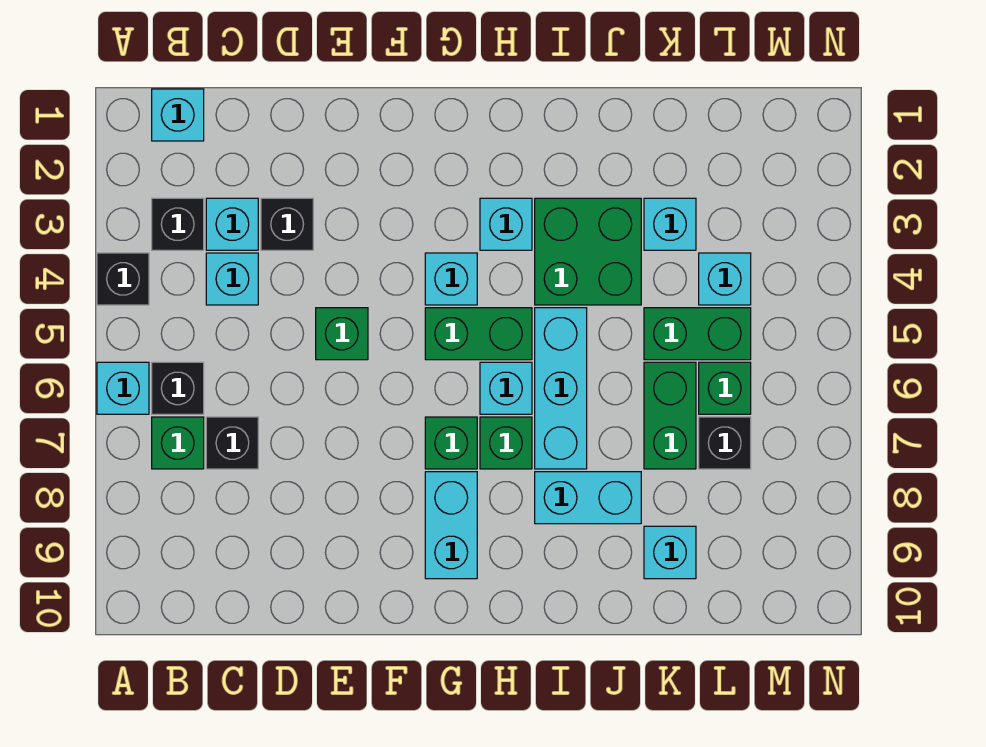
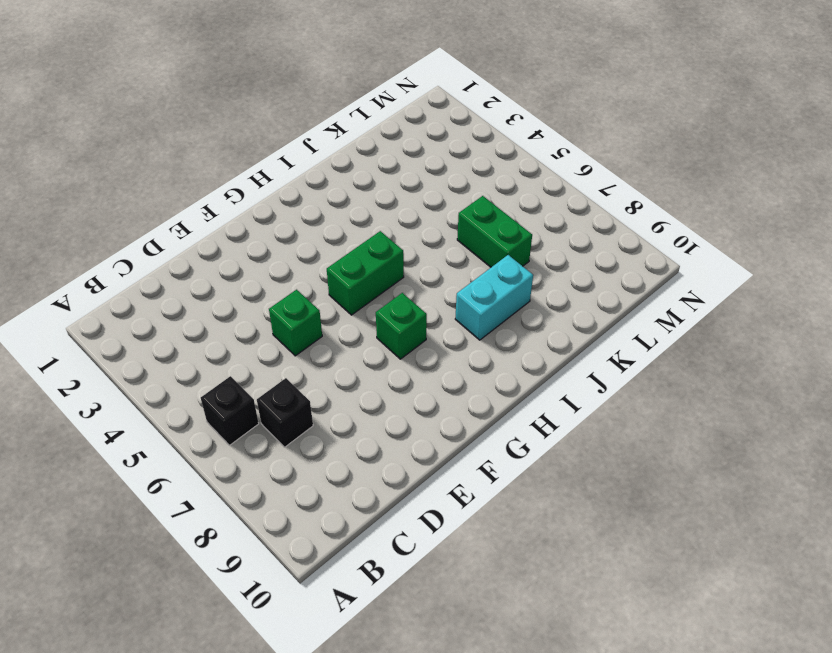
none -> black 1x1 brick [97,253,149,305]
none -> cyan 1x1 brick [97,362,149,414]
none -> cyan 1x1 brick [152,89,204,141]

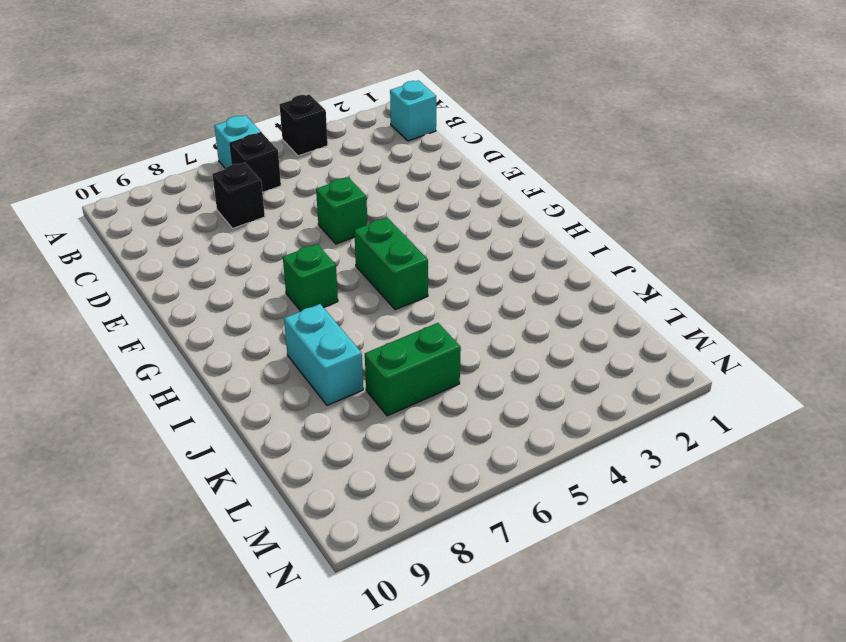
none -> black 1x1 brick [152,198,204,250]
none -> green 1x1 brick [152,417,204,469]
none -> cyan 1x1 brick [206,198,258,250]

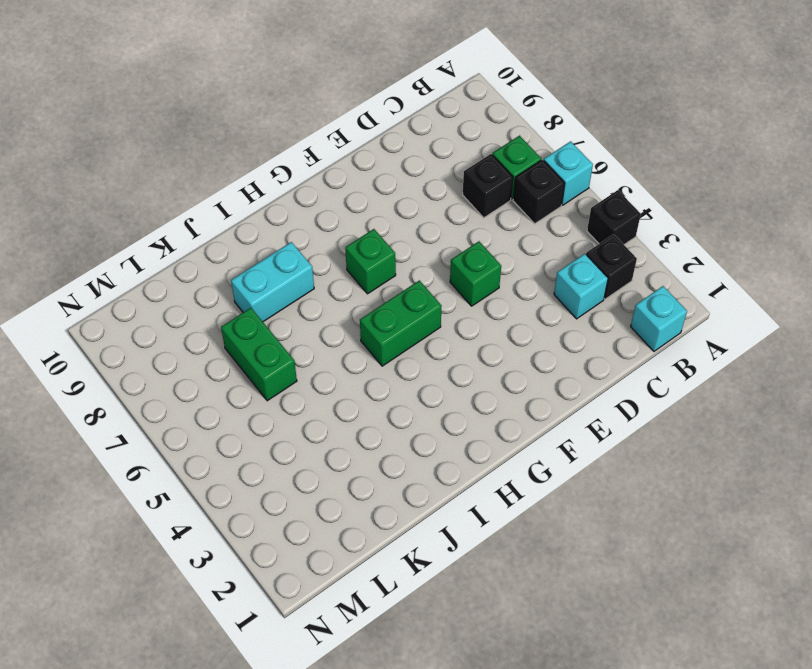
none -> cyan 1x1 brick [206,253,258,305]
none -> black 1x1 brick [261,198,313,250]
none -> cyan 1x1 brick [425,253,477,305]

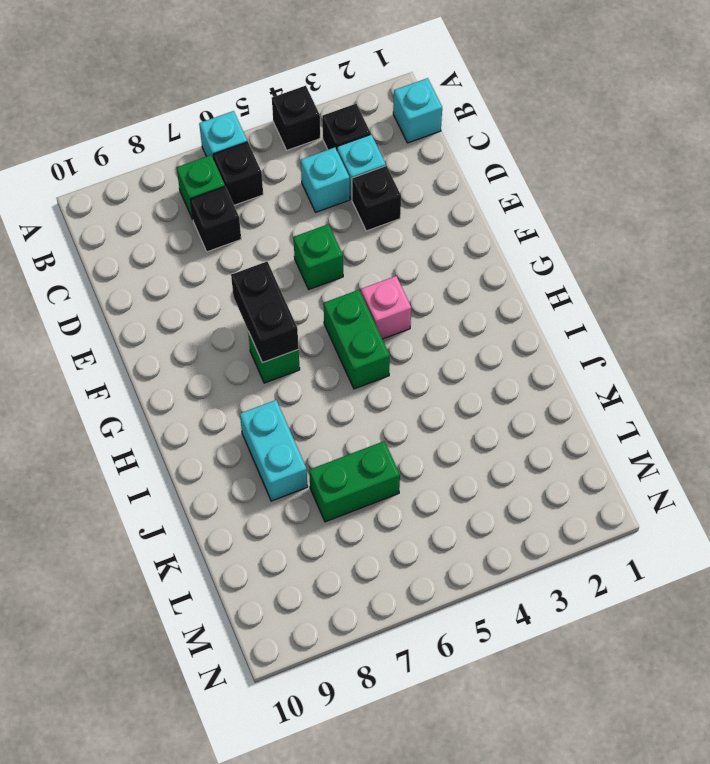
black 1x2 brick [231,262,299,363] -> none
pink 1x1 brick [361,276,411,339] -> cyan 1x1 brick [425,253,477,305]
none -> cyan 1x2 brick [425,472,477,579]
none -> cyan 1x1 brick [480,198,532,250]
none -> cyan 1x1 brick [480,362,532,414]

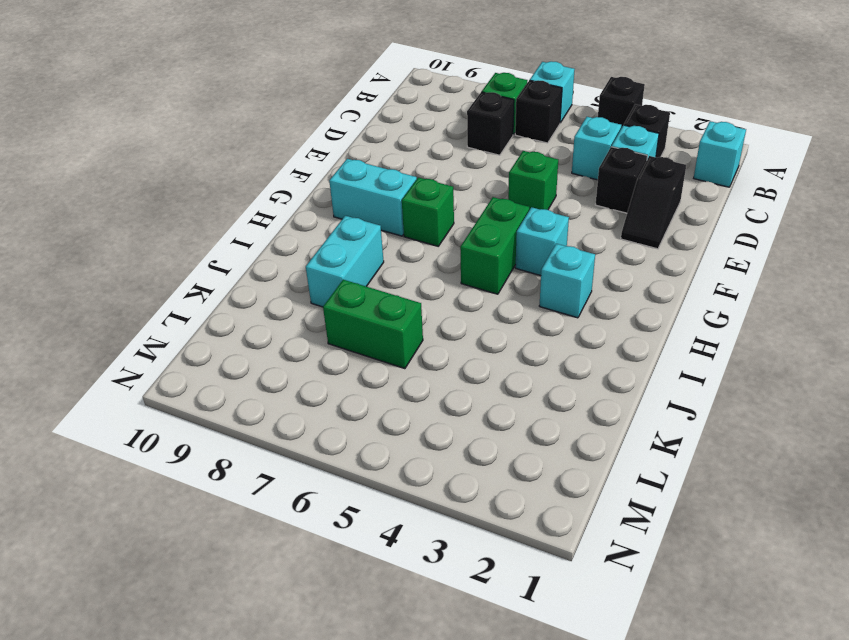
black 1x2 slope [621,156,686,249] -> none
none -> cyan 1x1 brick [480,362,532,414]
none -> green 1x1 brick [480,417,532,469]
none -> green 2x2 brick [535,198,641,305]

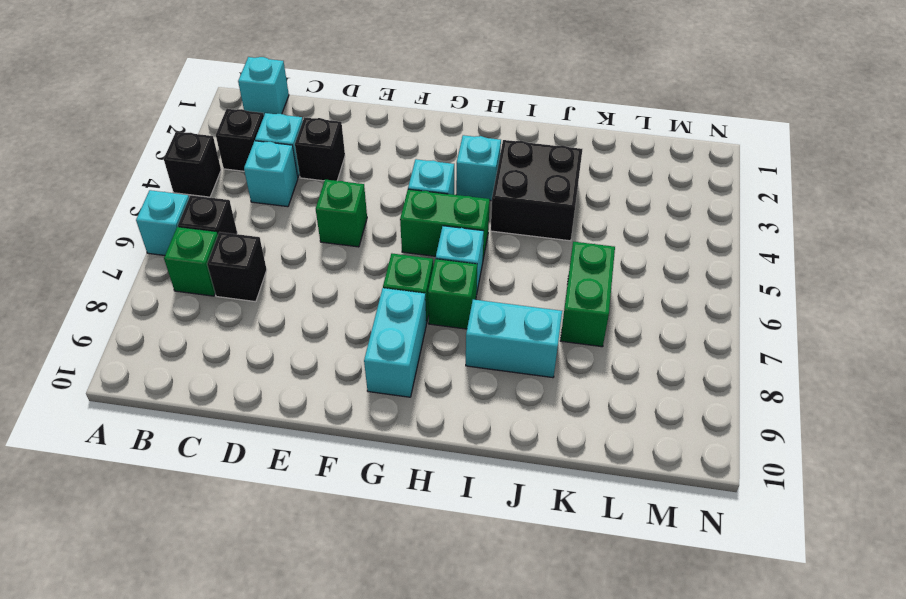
black 2x2 brick [491,140,582,241] -> green 2x2 brick [535,198,641,305]
none -> cyan 1x3 brick [535,308,587,469]
none -> cyan 1x1 brick [644,198,696,250]
none -> green 1x2 brick [644,308,751,360]

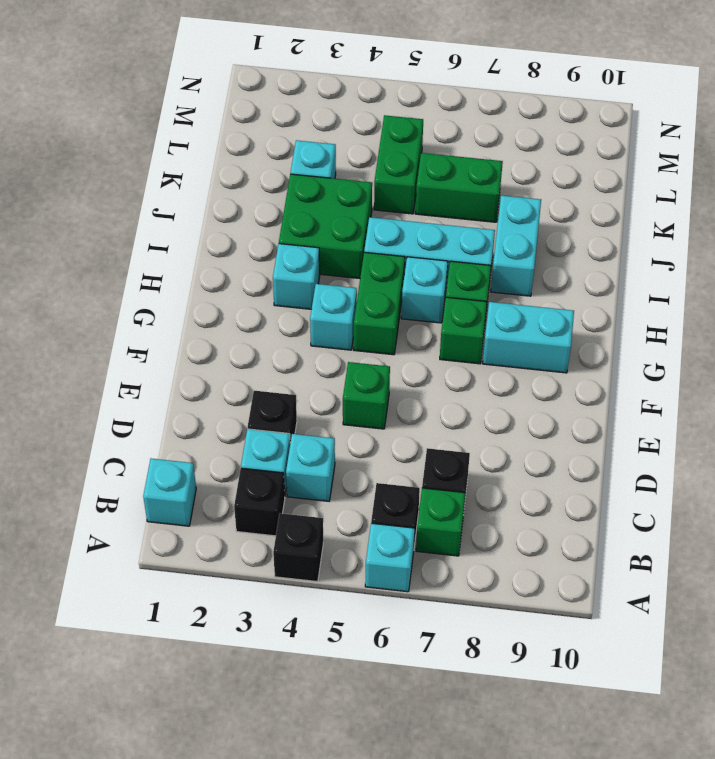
none -> cyan 1x1 brick [644,526,696,579]
none -> cyan 1x1 brick [699,253,751,305]
none -> green 1x1 brick [699,362,751,414]

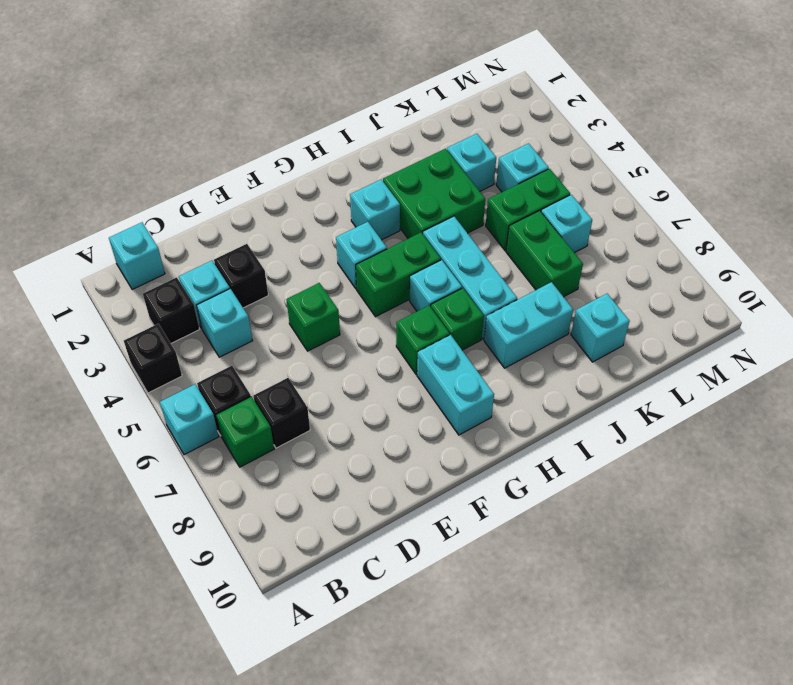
cyan 1x1 brick [541,195,592,253] -> green 1x1 brick [699,362,751,414]
none -> black 1x1 brick [699,417,751,469]

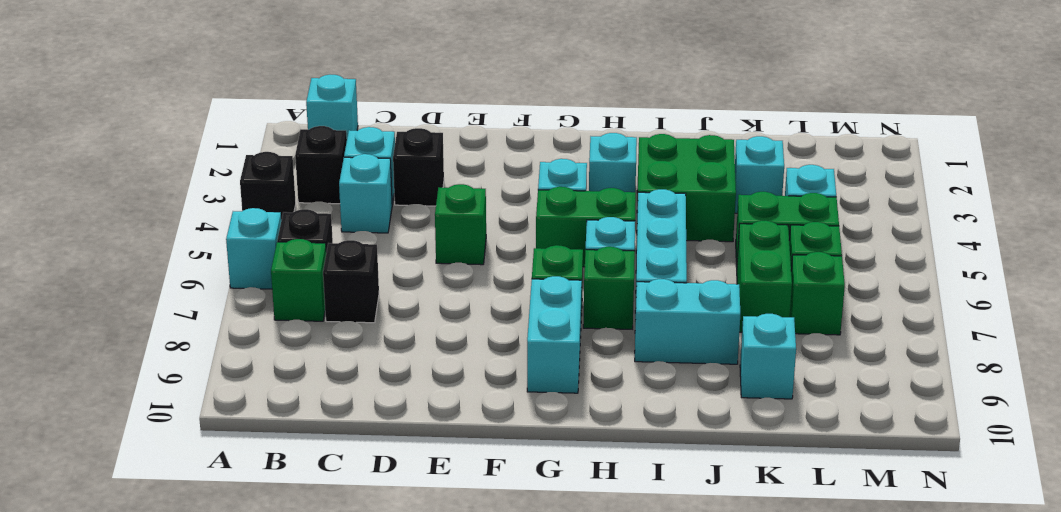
green 1x1 brick [790,252,845,335] -> black 1x1 brick [699,417,751,469]

